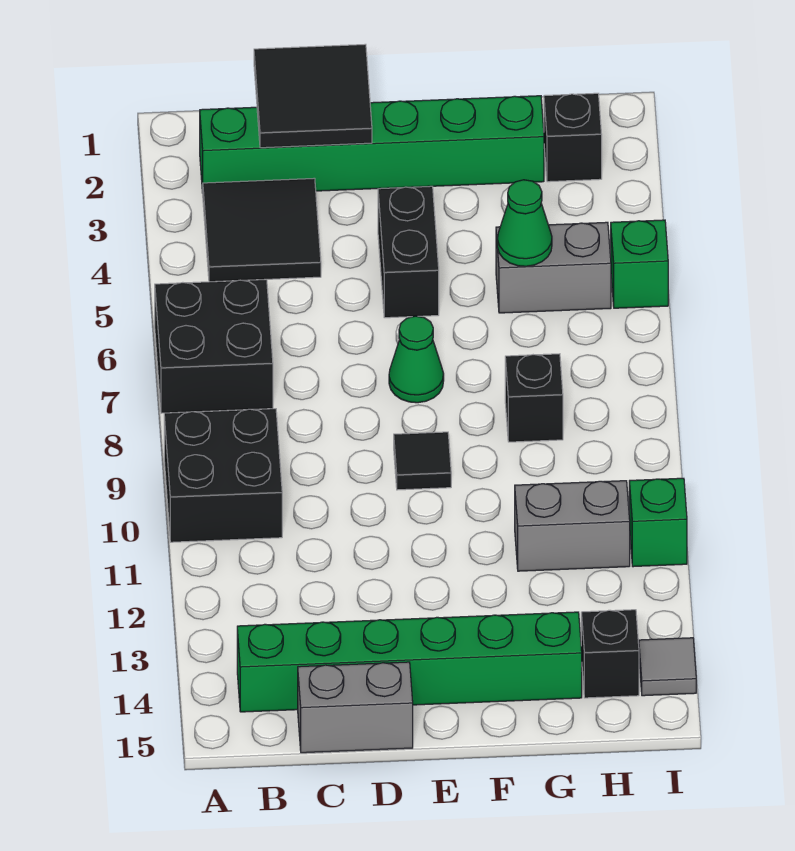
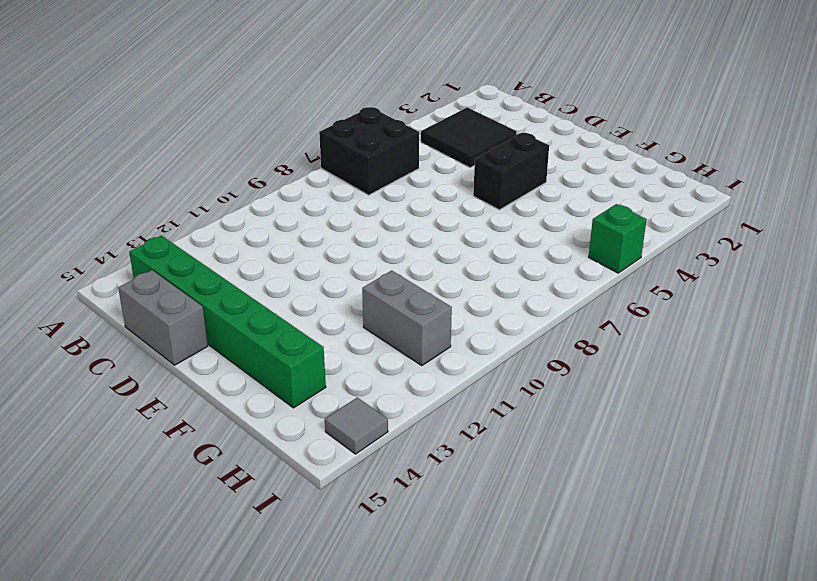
none -> black 2x2 brick [164,409,282,542]
none -> green 1x6 brick [200,96,544,193]
none -> green 1x1 cone [389,316,444,403]

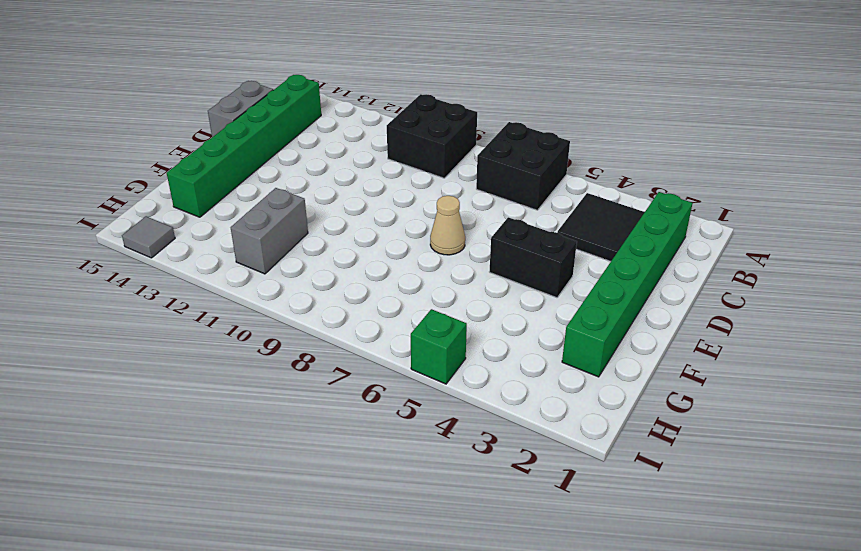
tan 1x1 cone [430,196,465,255] -> green 1x1 cone [389,316,444,403]
none -> black 1x1 tile [394,432,451,490]
none -> grey 1x2 brick [496,222,611,313]
none -> black 1x1 brick [505,354,563,442]

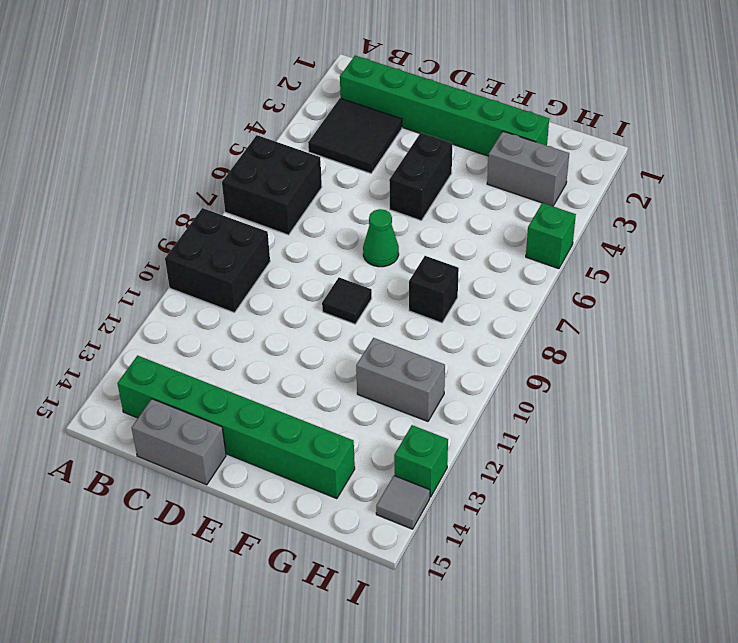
grey 1x2 brick [487,131,569,206] -> grey 1x2 brick moved to [496,222,611,313]
green 1x1 brick [394,425,448,497] -> green 1x1 brick moved to [629,478,687,567]
none -> black 1x1 brick [544,93,602,182]
none -> black 1x1 brick [581,610,639,698]
none -> black 2x2 tile [254,44,372,148]

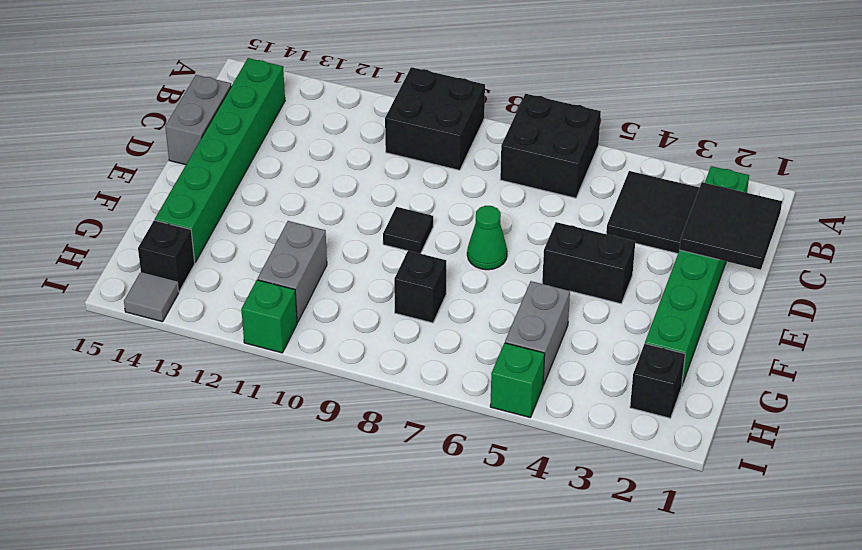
none -> green 1x1 cone [497,180,552,266]

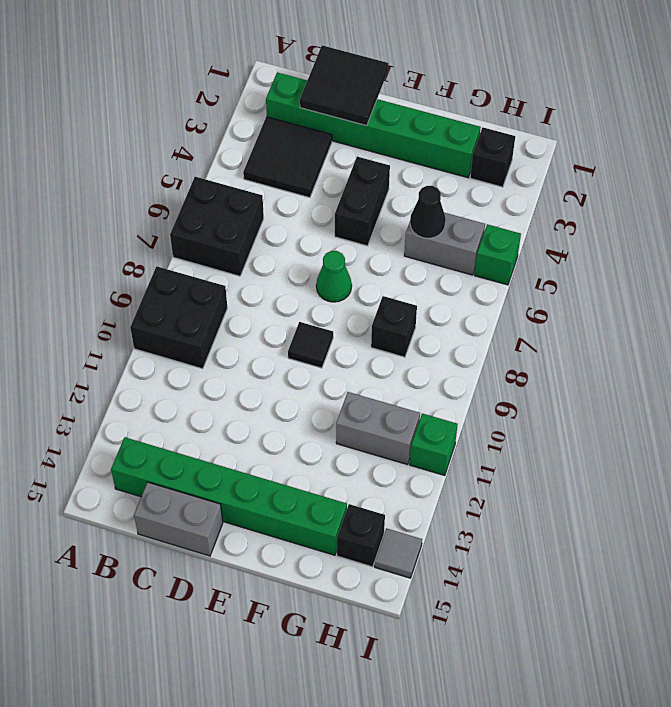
black 1x1 cone [410,186,446,238] -> green 1x1 cone [497,180,552,266]

